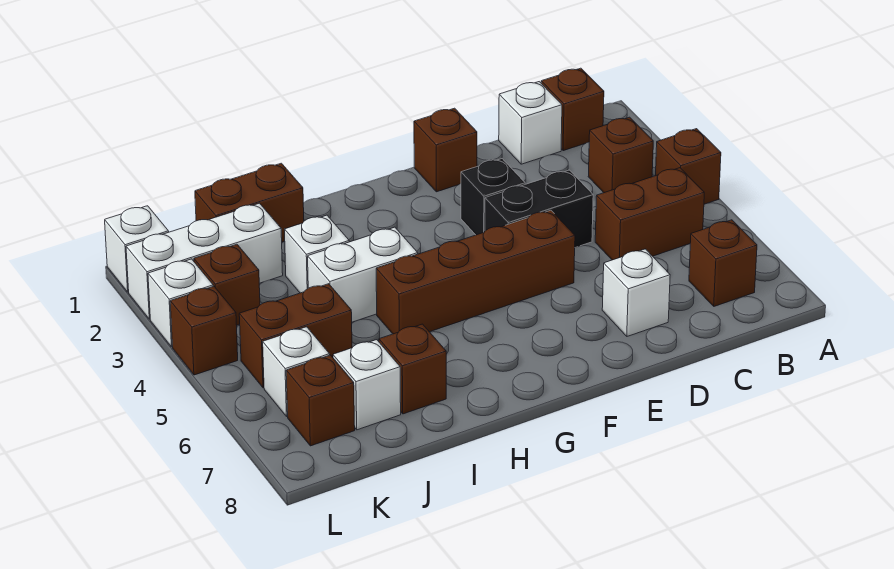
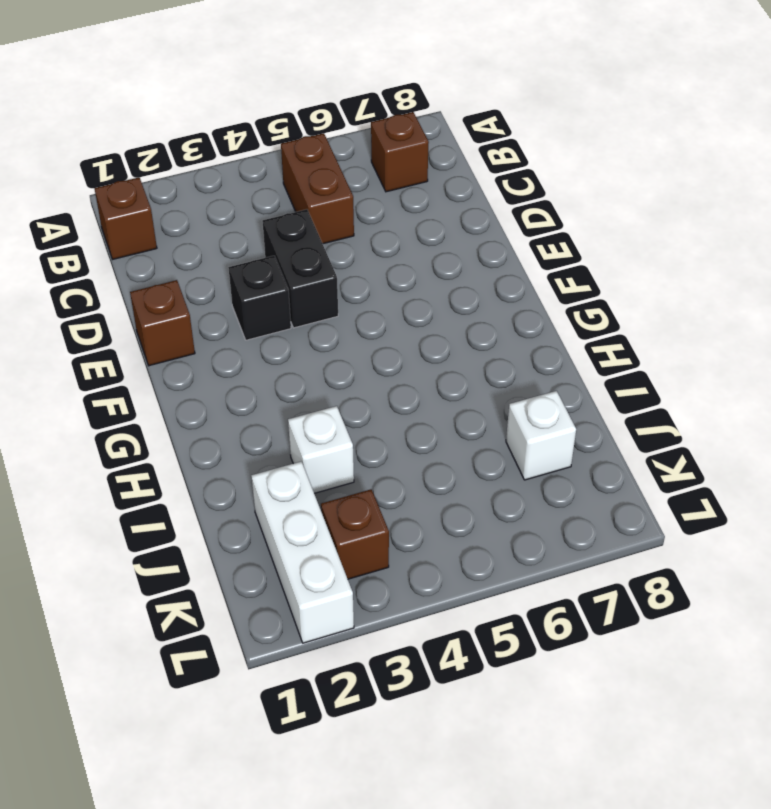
none -> brown 1x1 brick [656,129,721,204]
none -> brown 1x1 brick [588,117,653,193]
none -> white 1x1 brick [499,82,562,164]

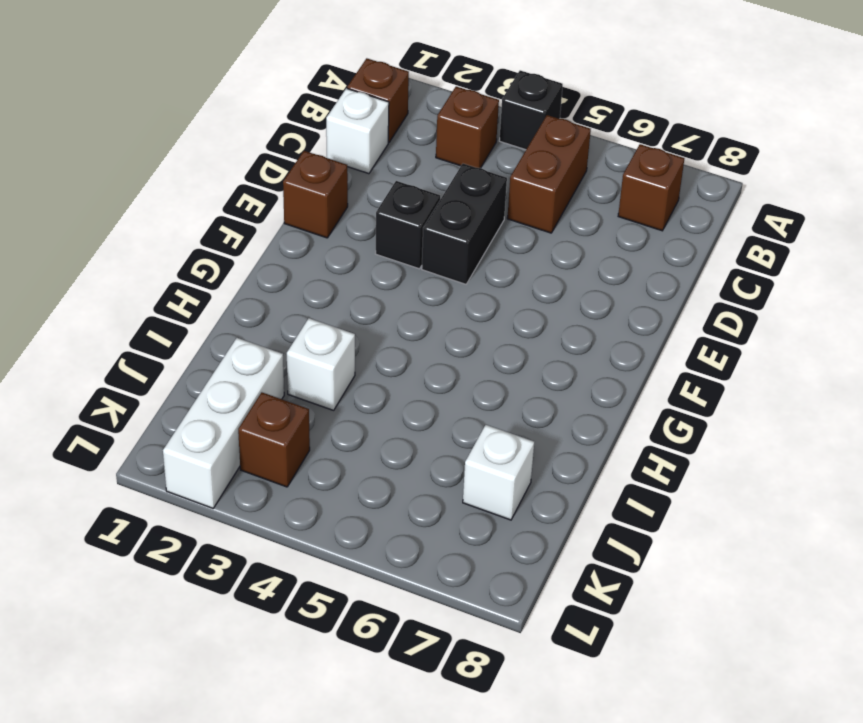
black 1x1 brick [499,70,563,150] -> brown 1x1 brick [656,129,721,204]
none -> white 1x1 brick [602,249,670,336]
none -> brown 1x4 brick [376,210,575,334]
none -> white 1x2 brick [308,227,418,322]

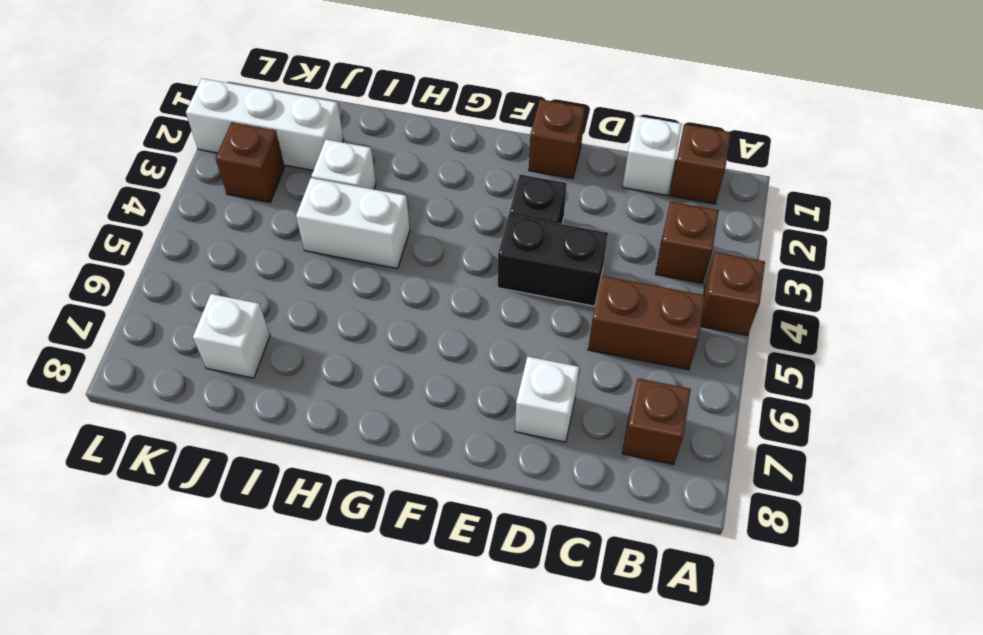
none -> brown 1x4 brick [376,210,575,334]
none -> brown 1x2 brick [195,163,304,242]
none -> brown 1x1 brick [379,324,446,414]

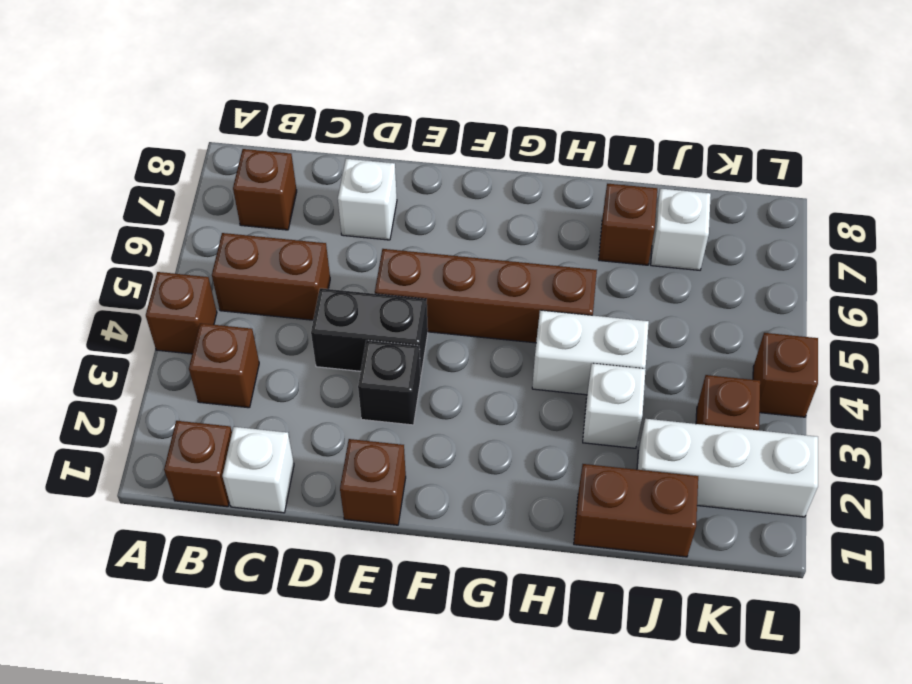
none -> brown 1x2 brick [239,284,352,388]
none -> white 1x1 brick [263,327,330,416]
none -> brown 1x1 brick [286,355,355,446]

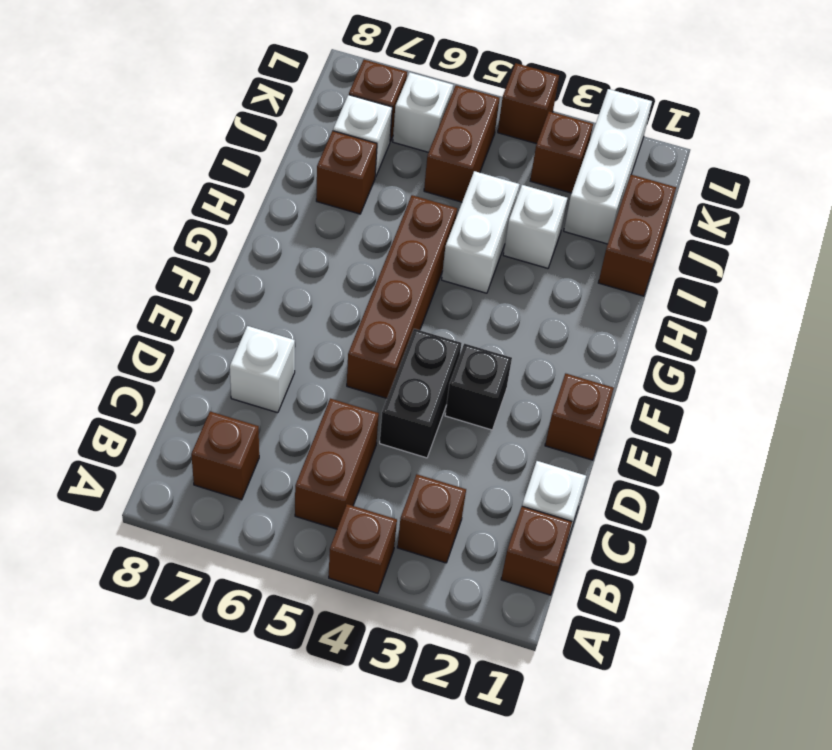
none -> white 1x1 brick [105,206,169,292]
none -> white 1x1 brick [148,259,213,347]

